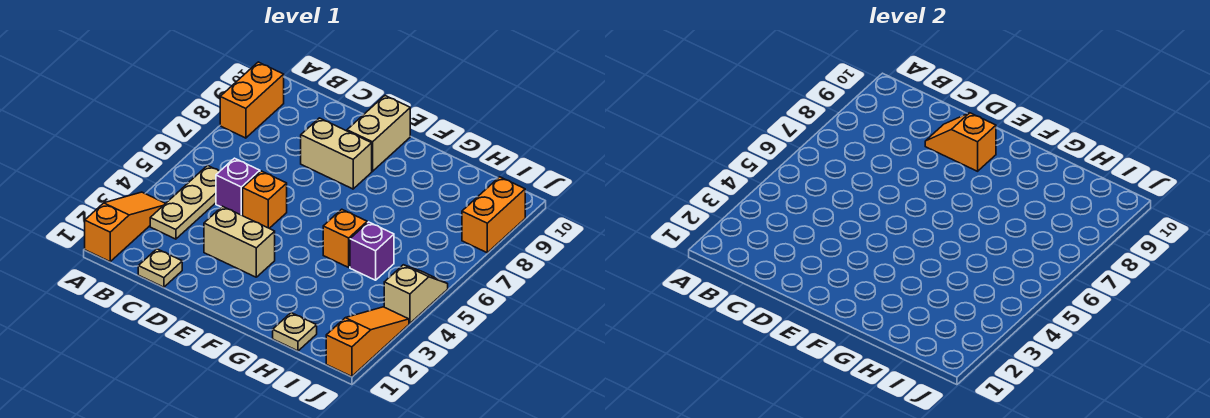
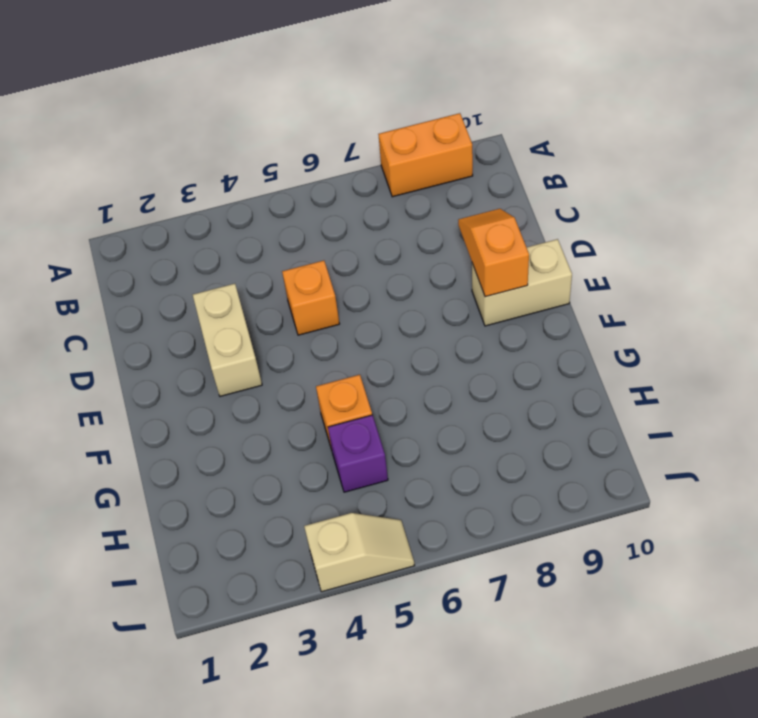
none -> orange 1x3 slope [85,192,166,262]
none -> tan 1x3 plate [150,166,220,239]
none -> tan 1x1 plate [138,249,182,287]

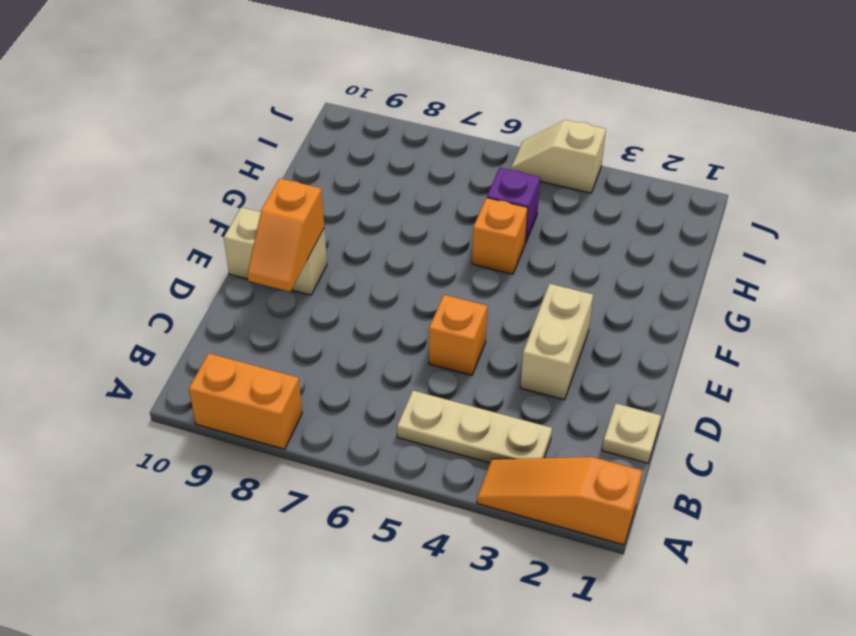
none -> purple 1x1 brick [216,158,260,216]
none -> tan 1x2 brick [301,118,372,189]
none -> tan 1x1 plate [273,313,317,351]

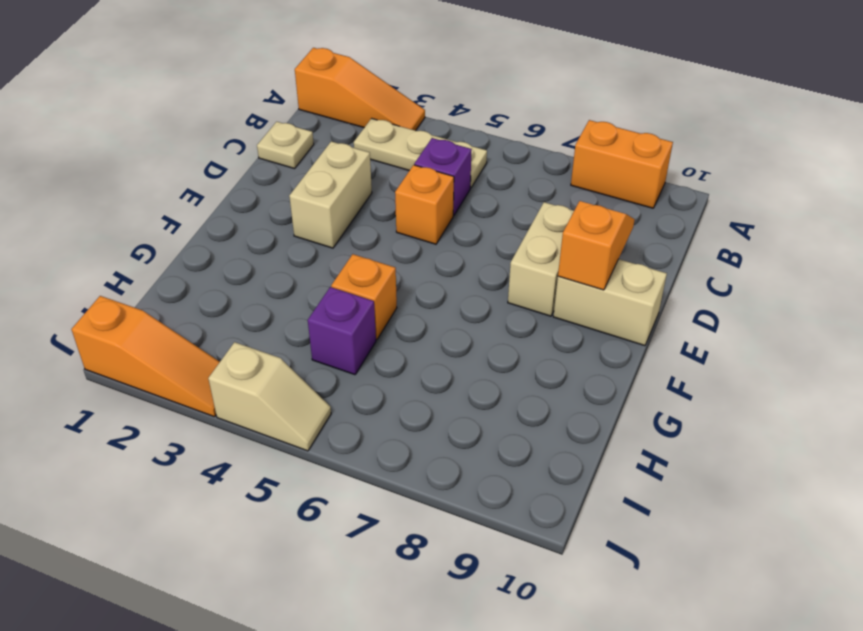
none -> tan 1x1 plate [273,313,317,351]
none -> orange 1x2 brick [462,177,525,253]

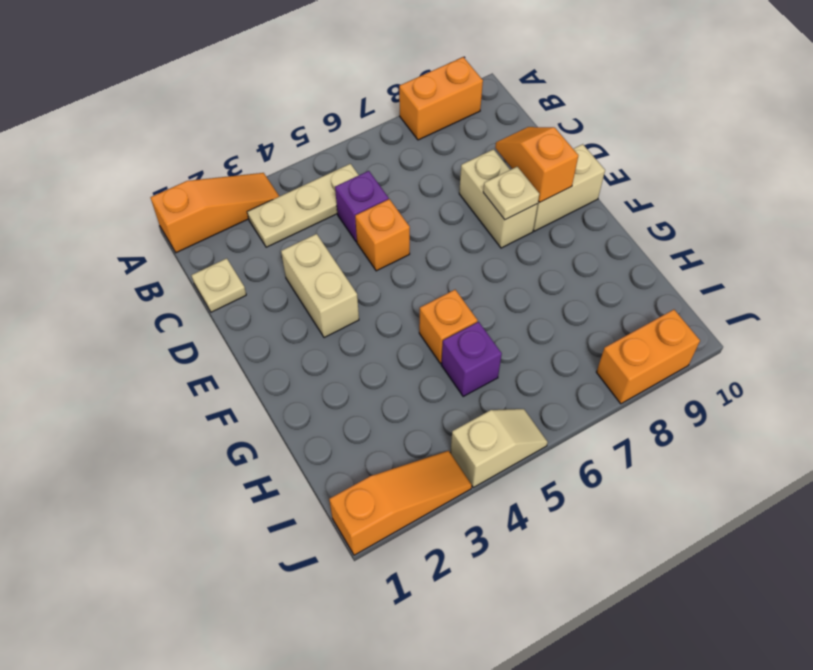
tan 1x1 plate [483,167,539,220] -> tan 1x1 plate moved to [273,313,317,351]

